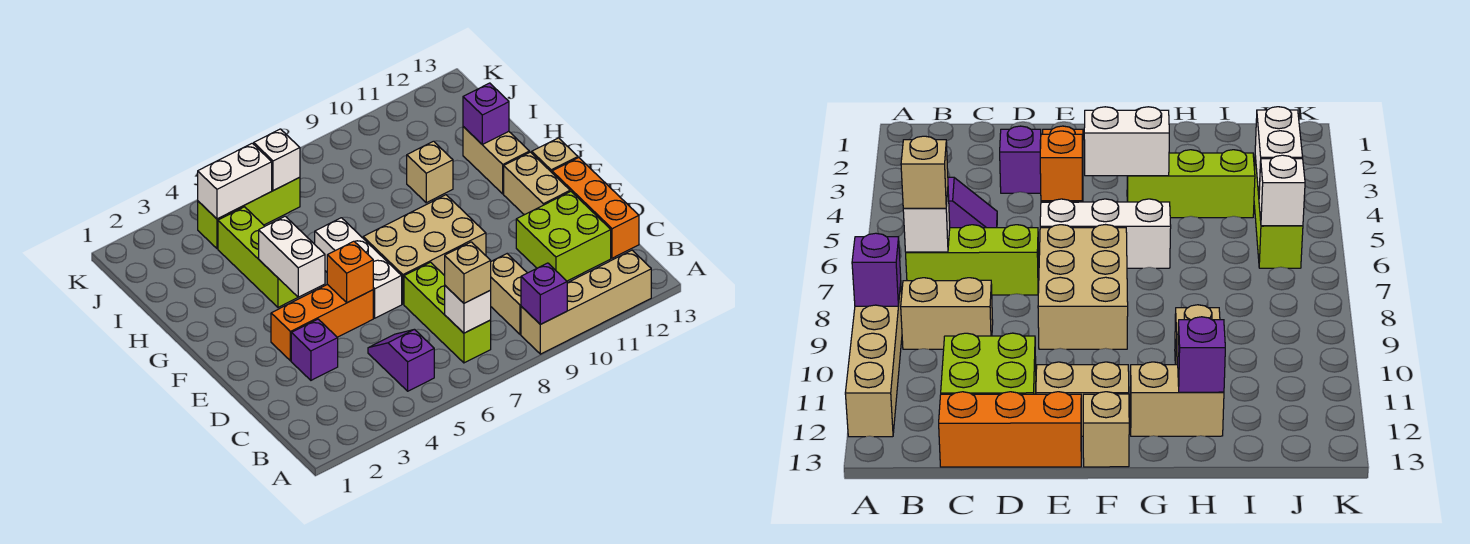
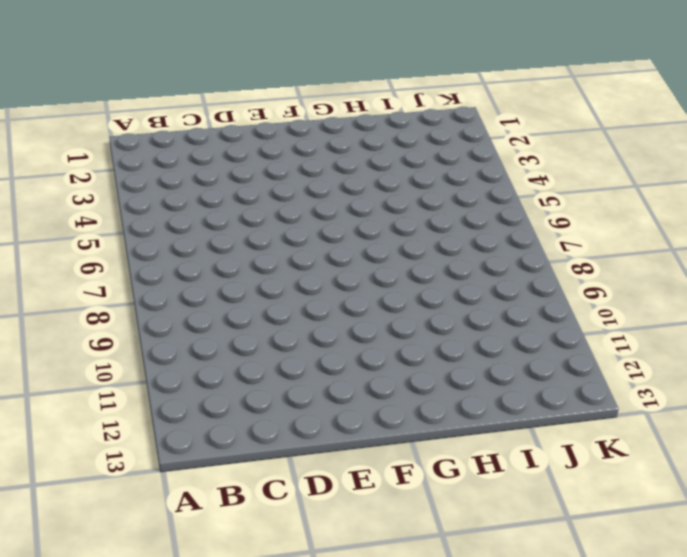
none -> tan 1x4 brick [521,250,651,354]
none -> purple 1x2 slope [368,329,434,391]
none -> lime 1x3 brick [404,262,491,363]

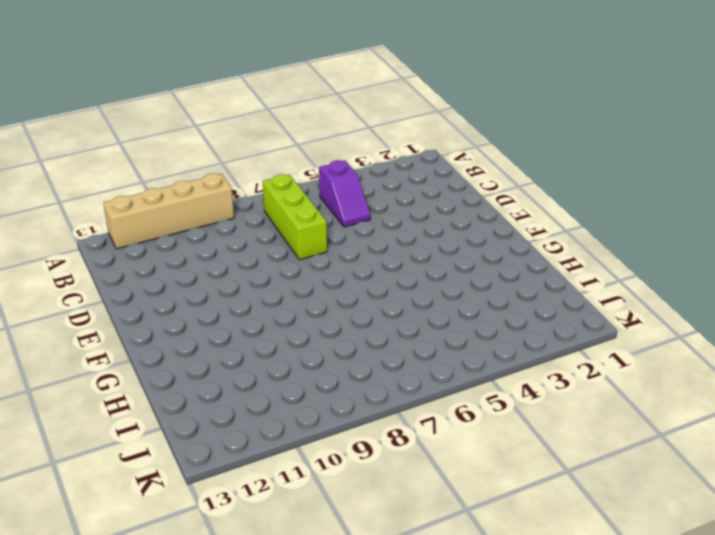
none -> tan 1x2 brick [491,254,527,335]
none -> lime 2x2 brick [516,192,611,281]
none -> orange 1x3 brick [552,158,639,258]

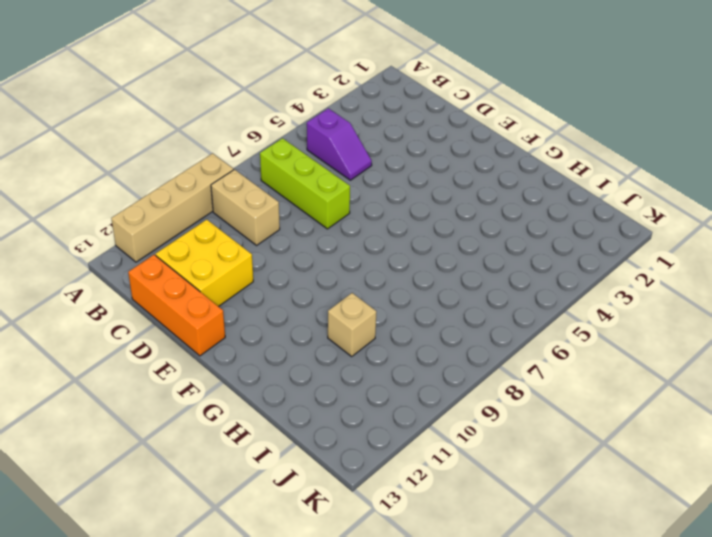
yellow 2x2 brick [156,220,253,307] -> lime 2x2 brick [516,192,611,281]
none -> purple 1x1 brick [291,319,338,380]
none -> orange 1x3 brick [271,284,373,361]
none -> white 1x3 brick [315,218,402,318]

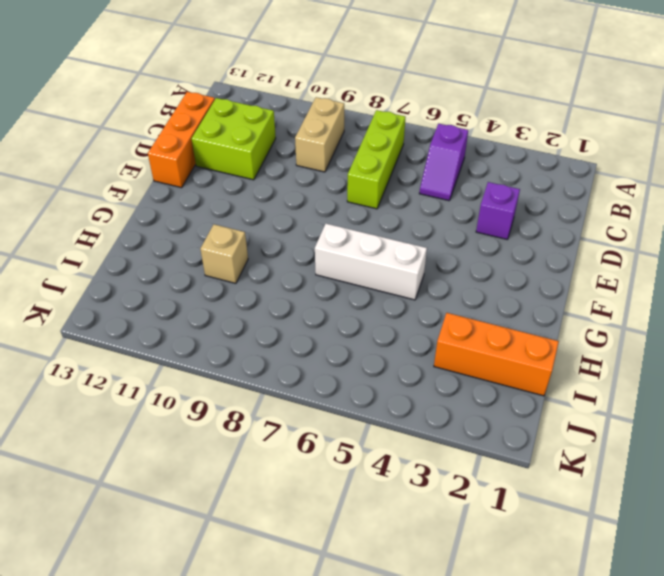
white 1x3 brick [315,224,427,300] -> white 1x3 brick turned to [315,218,402,318]
orange 1x3 brick [434,313,559,396] -> orange 1x3 brick moved to [271,284,373,361]
none -> tan 1x4 brick [521,250,651,354]
none -> tan 2x3 brick [363,195,486,304]
none -> tan 1x2 brick [504,152,570,215]

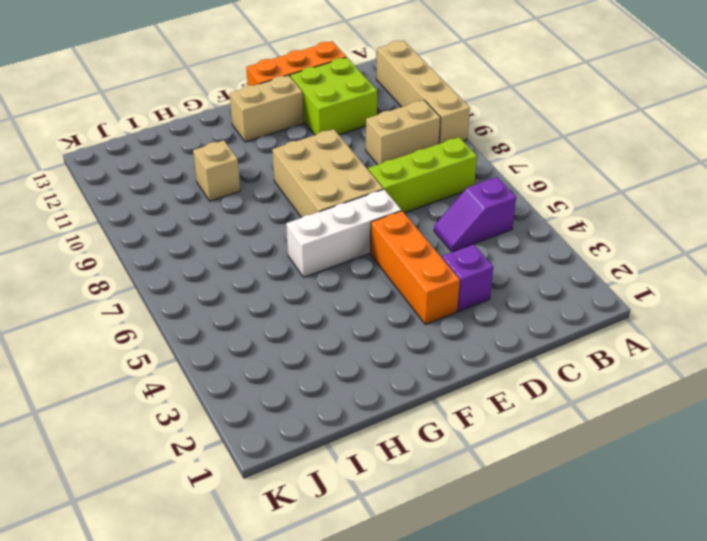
none -> tan 1x1 brick [532,138,578,172]
none -> lime 1x3 brick [218,207,298,307]
none -> tan 1x2 brick [463,127,529,194]

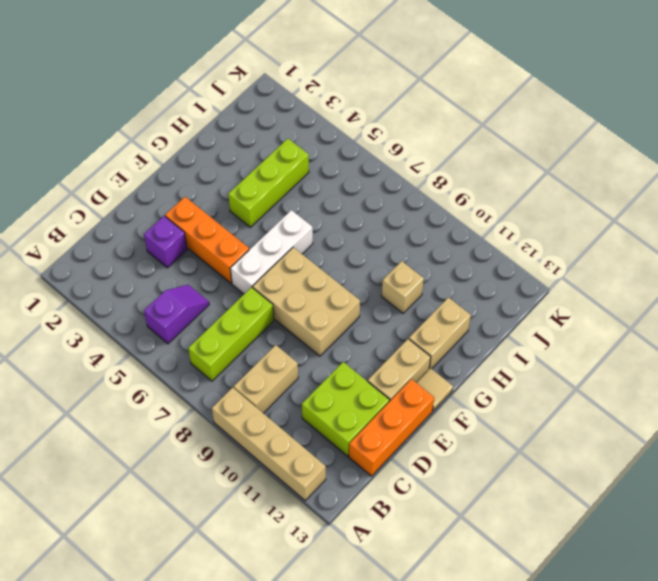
tan 1x1 tile [417,368,453,411] -> tan 1x1 brick [532,138,578,172]
none -> lime 1x3 brick [198,177,300,249]
none -> purple 1x1 brick [521,263,567,325]
none -> white 1x1 brick [445,286,491,333]

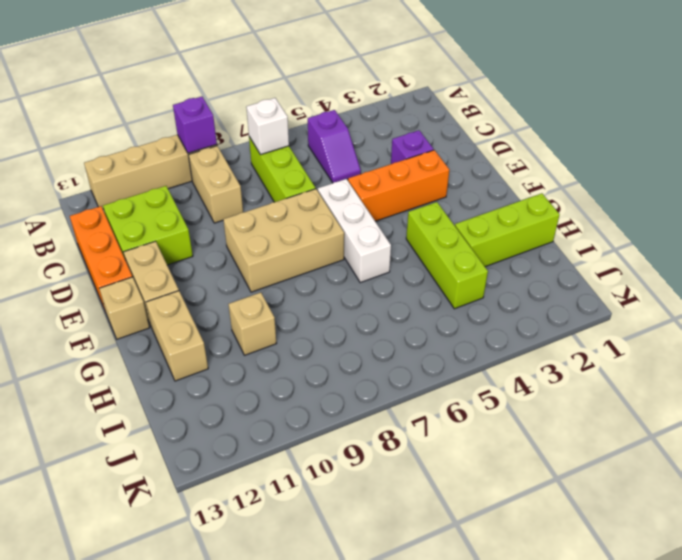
lime 1x3 brick [455,193,560,267] -> lime 1x3 brick moved to [198,177,300,249]
none -> orange 1x1 brick [327,241,373,303]
none -> white 1x2 brick [259,216,325,297]
none -> purple 1x1 brick [463,83,509,145]

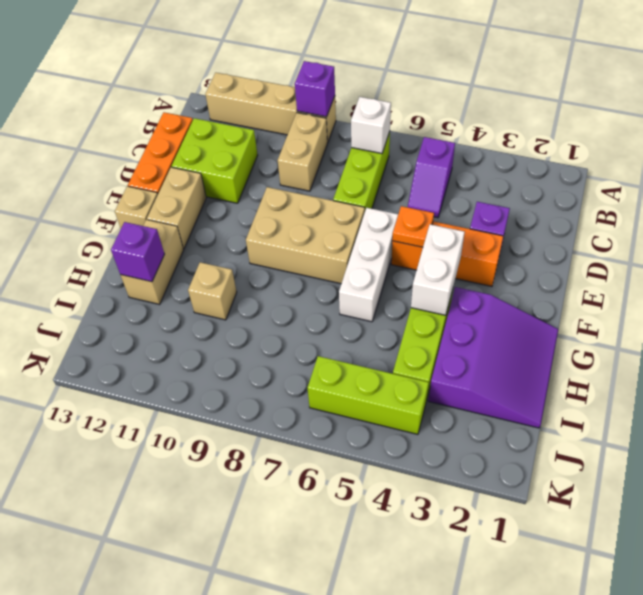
orange 1x1 plate [392,206,434,247] -> orange 1x1 brick [327,241,373,303]
purple 3x3 slope [429,287,558,428] -> none
none -> white 1x2 brick [198,143,272,219]
none -> white 1x1 brick [254,129,300,191]
none -> tan 1x1 brick [445,242,491,303]

